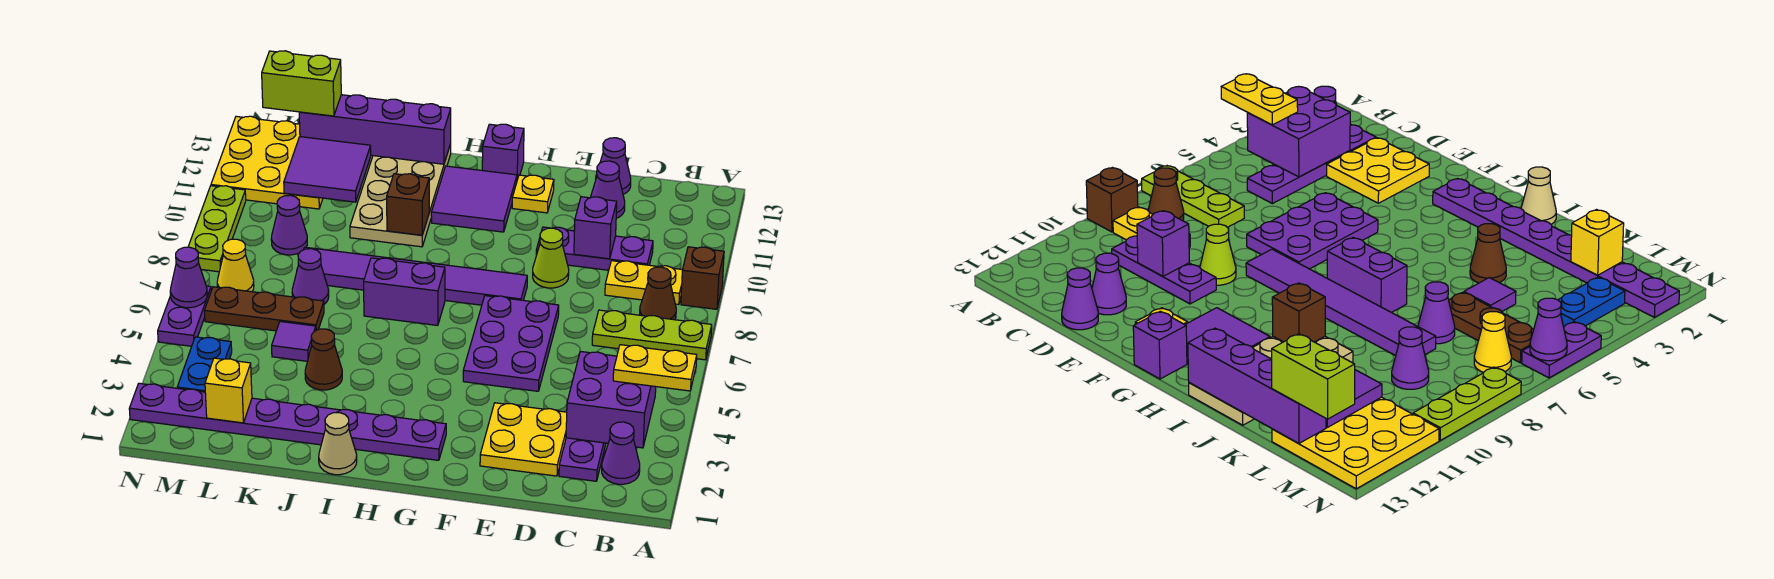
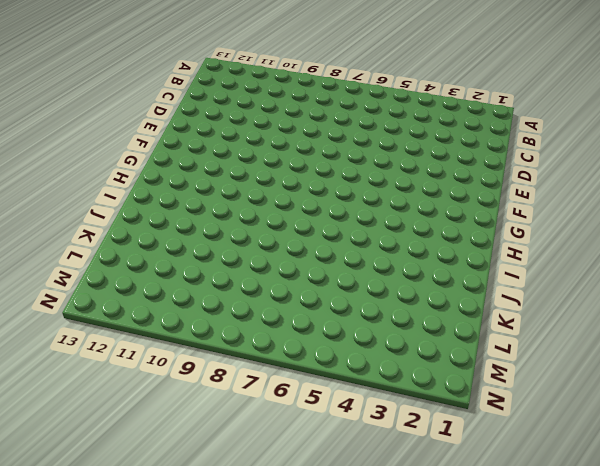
none -> lime 1x3 plate [592,310,712,360]
none -> brown 1x1 brick [681,247,724,309]
none -> purple 1x1 cone [602,422,640,484]
none -> brown 1x1 cone [640,267,676,320]

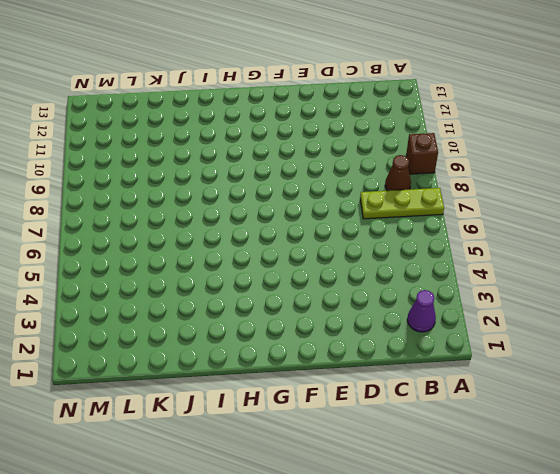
none -> yellow 1x2 plate [605,261,682,305]
none -> purple 1x4 plate [559,438,606,481]
none -> purple 1x3 plate [536,227,653,270]
none -> yellow 2x2 plate [480,403,567,476]

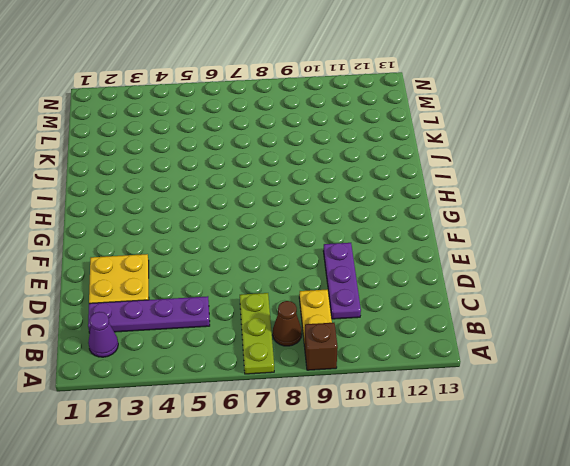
none -> purple 1x1 cone [590,161,625,218]
none -> purple 1x1 cone [596,138,631,194]
none -> purple 2x3 plate [463,296,559,391]
none -> lime 1x1 cone [533,228,569,288]

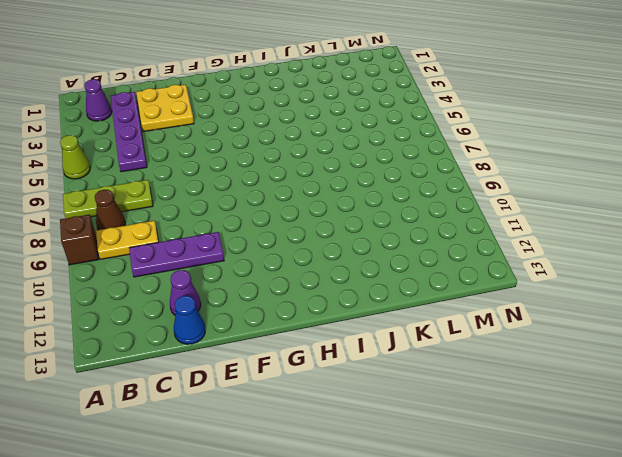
lime 1x1 cone [60,135,90,179] -> lime 1x1 cone moved to [533,228,569,288]
blue 1x1 cone [174,296,205,344] -> purple 1x1 cone [596,138,631,194]
none -> purple 2x3 plate [463,296,559,391]
none -> purple 1x6 tile [304,247,527,305]
none -> yellow 1x1 plate [512,175,554,213]
none -> purple 1x8 plate [129,383,446,460]

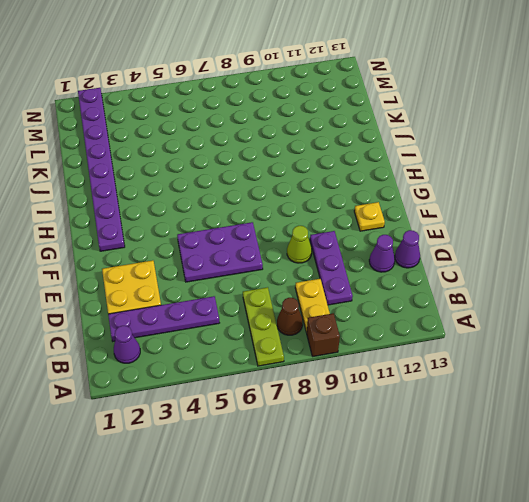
none -> purple 1x6 tile [304,247,527,305]
none -> purple 2x2 tile [431,166,517,232]
none -> purple 1x1 brick [482,124,524,179]
none -> purple 1x2 brick [364,258,445,325]

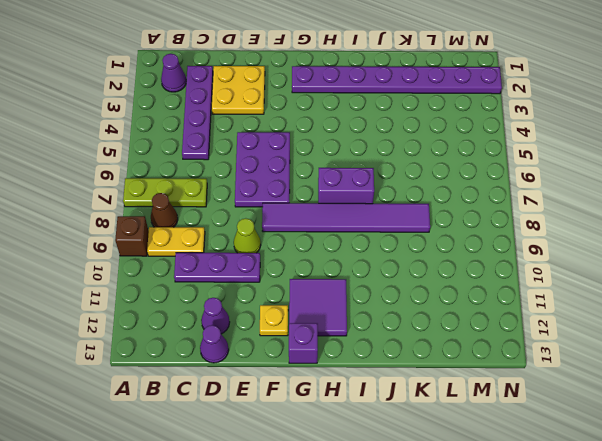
none -> tan 1x1 cone [319,413,357,475]
none -> tan 2x4 plate [350,144,451,247]
none -> brown 1x1 cone [305,329,342,390]
none -> purple 1x1 tile [272,322,316,361]

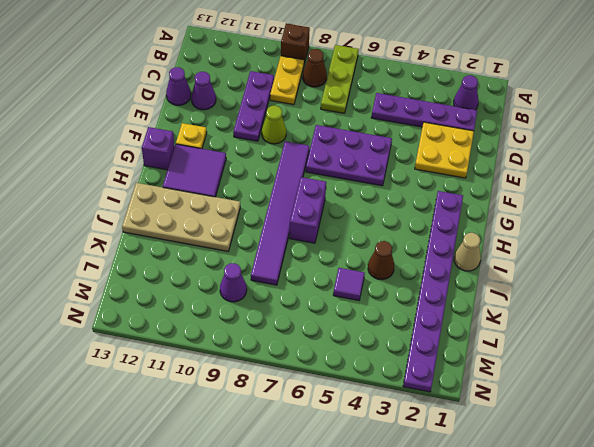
none -> brown 1x3 plate [204,287,324,331]
none -> purple 1x1 cone [292,249,329,304]
none -> yellow 3x3 plate [211,116,323,209]
none -> blue 1x2 plate [177,337,232,392]

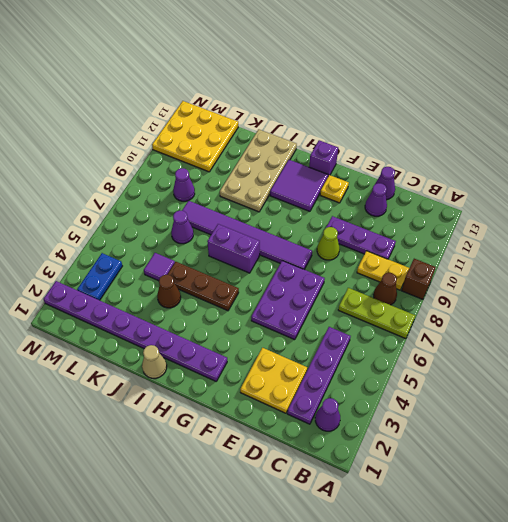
brown 1x3 plate [167,262,239,311] -> brown 1x3 plate moved to [204,287,324,331]
none -> yellow 1x1 cone [217,239,254,292]
none -> purple 1x2 plate [158,286,211,346]
none -> lime 1x3 plate [188,186,246,272]
none -> purple 2x2 brick [566,351,656,448]

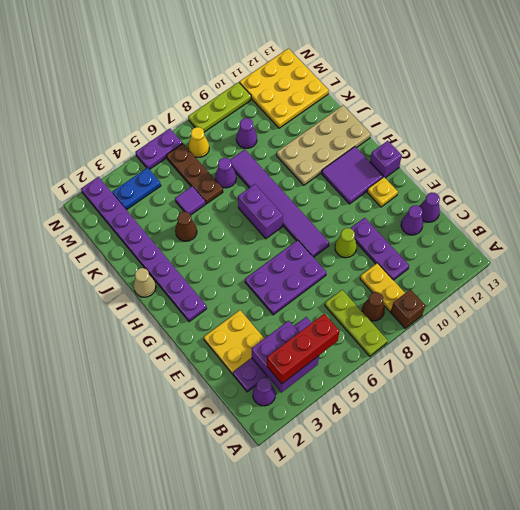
red 1x3 brick [267,314,339,384] -> yellow 1x2 plate [613,345,697,391]
none -> purple 1x1 brick [574,197,617,259]
none -> brown 1x1 brick [387,174,429,235]
none -> purple 1x4 brick [299,95,451,164]
none -> purple 2x2 tile [284,137,371,202]

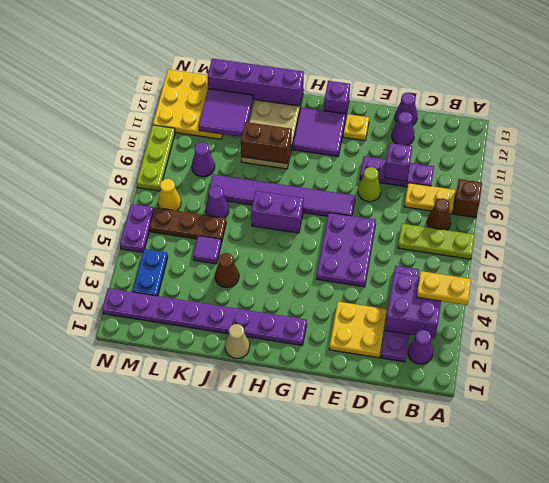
brown 1x2 brick [241,122,292,164] -> brown 1x1 brick [387,174,429,235]
none -> yellow 1x1 brick [205,358,252,423]
none -> purple 1x1 cone [170,247,207,308]
none -> lime 1x2 brick [262,51,341,116]

